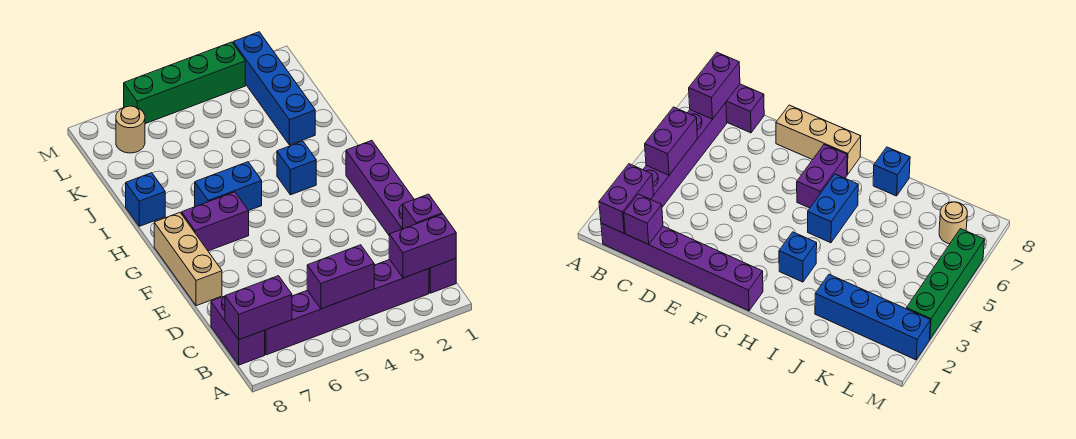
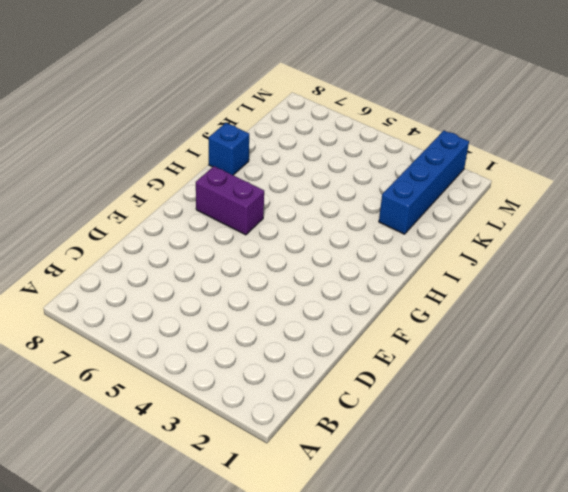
none -> purple 1x6 brick [346,141,456,293]
none -> purple 1x6 brick [265,259,429,355]
none -> purple 1x2 brick [211,296,265,365]

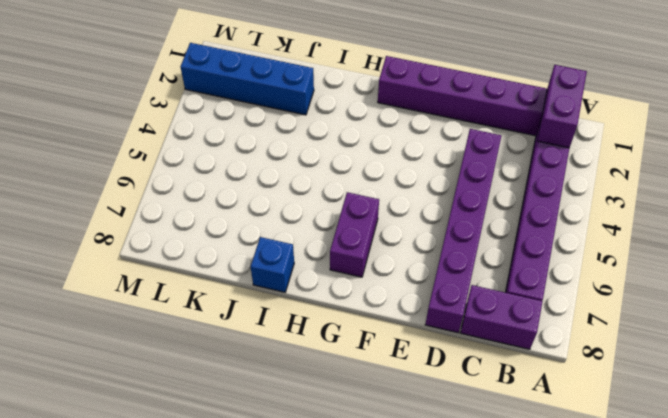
purple 1x6 brick [425,129,501,333] -> none
none -> tan 1x3 brick [154,213,222,306]
none -> blue 1x1 brick [277,141,316,195]
none -> blue 1x2 brick [195,162,262,211]

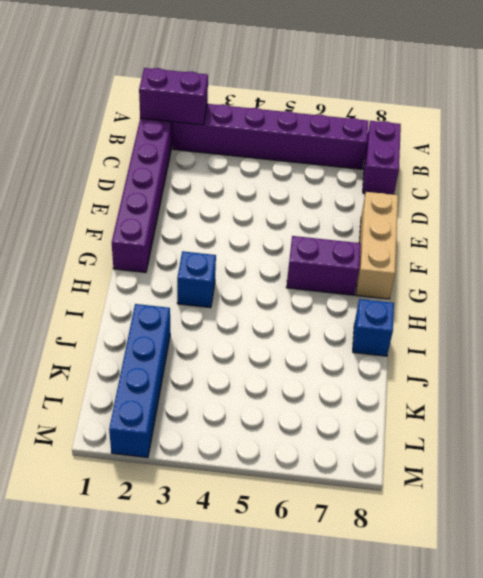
none -> blue 1x2 brick [195,162,262,211]
none -> tan 1x1 round brick [116,106,145,153]
none -> green 1x4 brick [124,42,245,124]

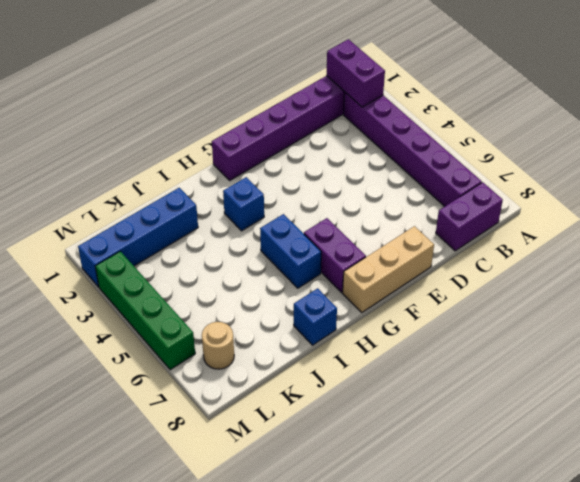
none -> purple 1x2 brick [307,245,374,309]
none -> purple 1x2 brick [225,276,292,340]
none -> purple 1x1 brick [403,194,442,229]

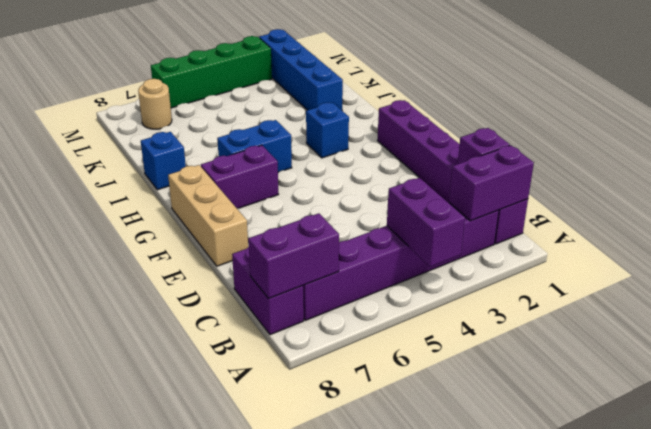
purple 1x2 brick [387,178,465,267] -> purple 1x2 brick turned to [307,245,374,309]

